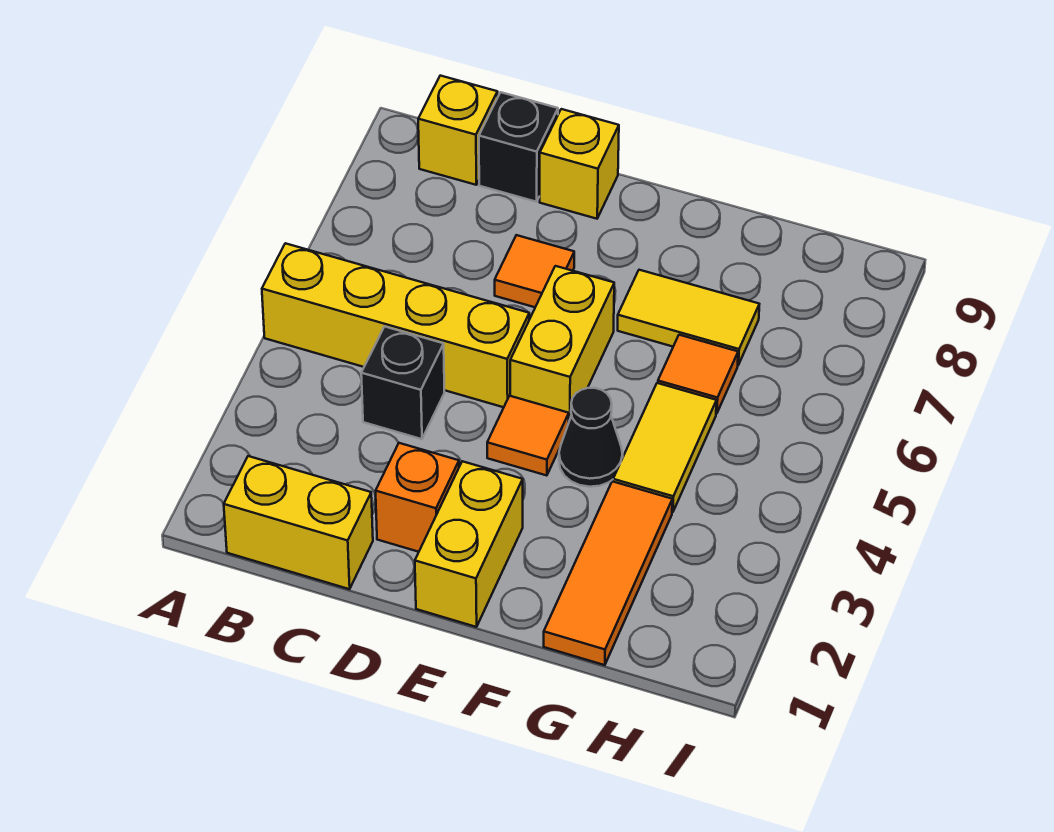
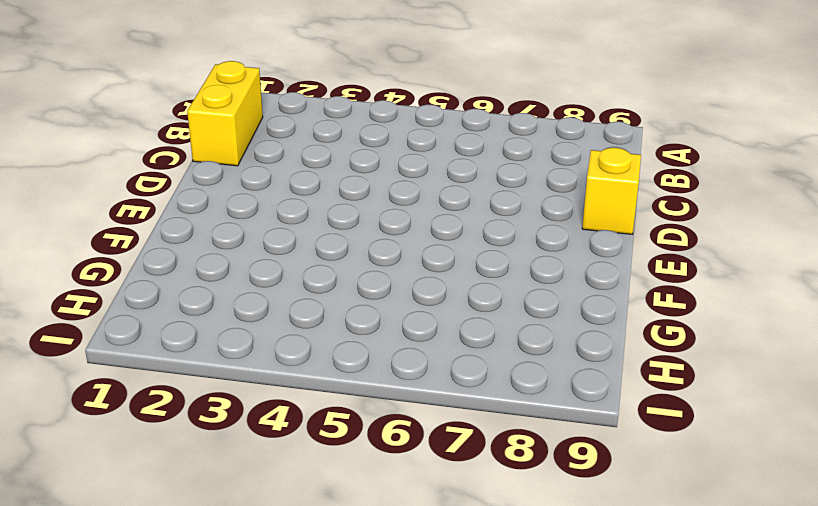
none -> yellow 1x4 brick [262,243,529,407]
none -> yellow 1x1 brick [418,76,498,185]
none -> black 1x1 brick [361,327,445,439]

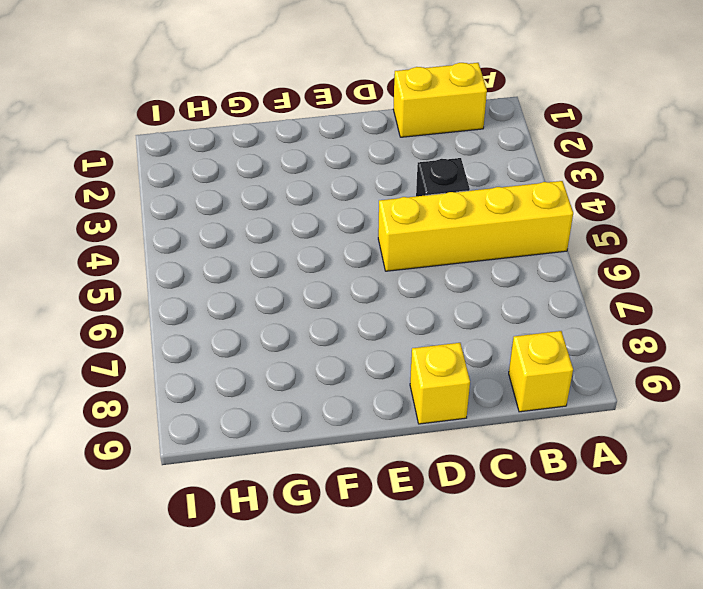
none -> black 1x1 brick [479,92,558,202]
none -> orange 1x1 brick [376,443,459,552]
none -> orange 1x1 tile [495,235,574,307]

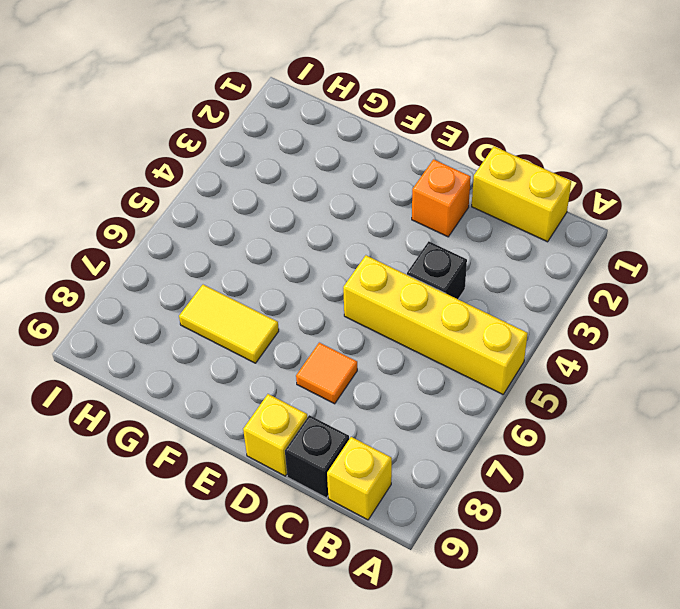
none -> yellow 1x2 brick [415,461,523,627]
none -> orange 1x1 tile [487,396,569,476]
none -> yellow 1x2 brick [510,266,614,421]

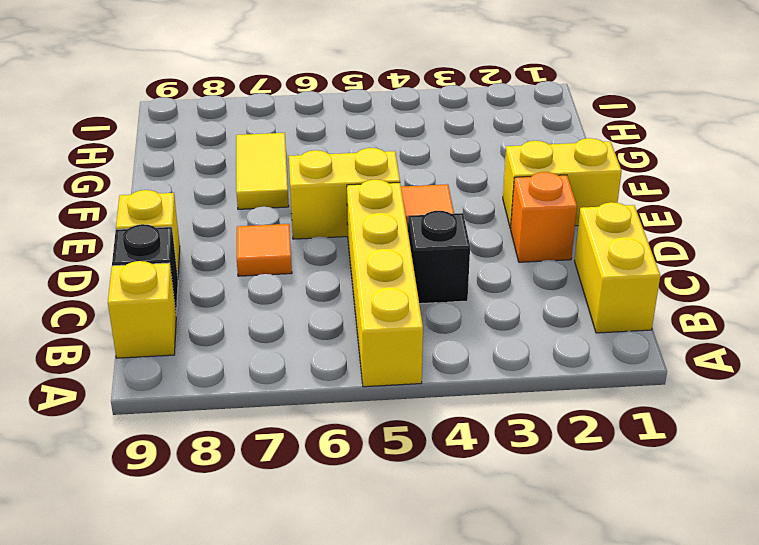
none -> black 1x1 cone [559,388,623,487]
none -> orange 1x3 tile [544,481,672,665]
none -> yellow 1x2 tile [613,383,717,512]

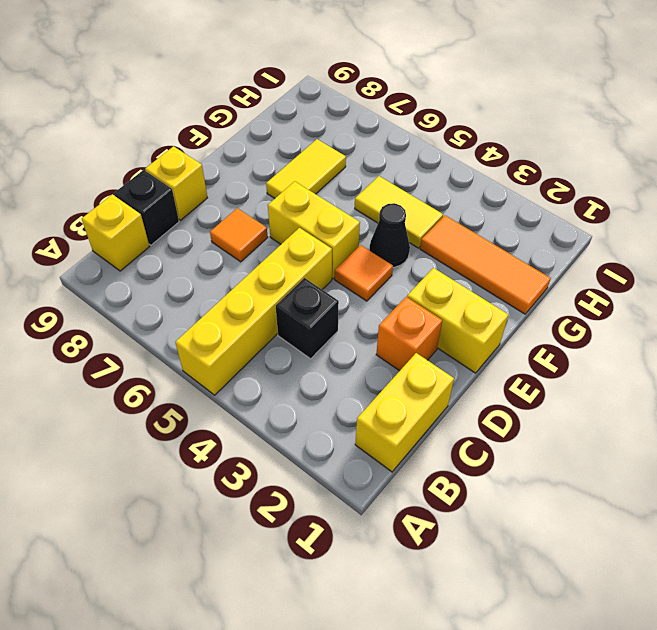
none -> orange 1x1 tile [658,335,738,414]

